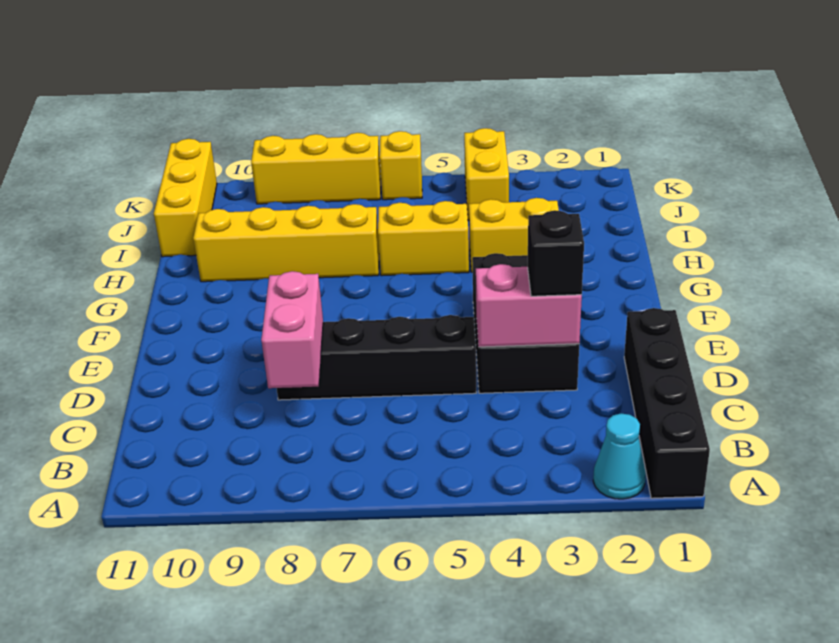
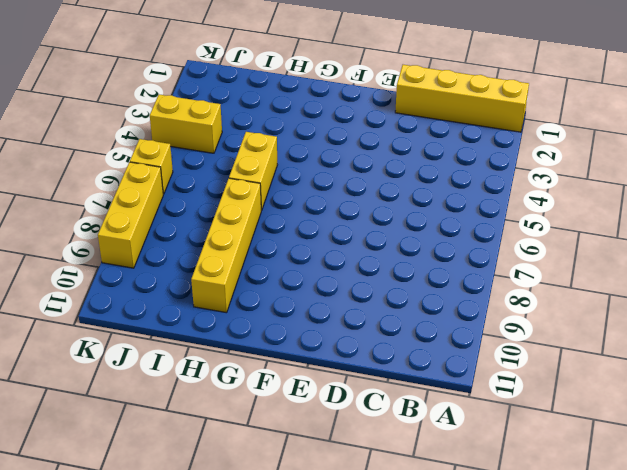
yellow 1x4 brick [395,65,529,132] -> black 1x4 brick [624,308,710,498]
none -> cyan 1x1 cone [593,413,646,499]
none -> black 2x3 brick [472,253,579,393]
none -> black 1x4 brick [277,315,476,400]

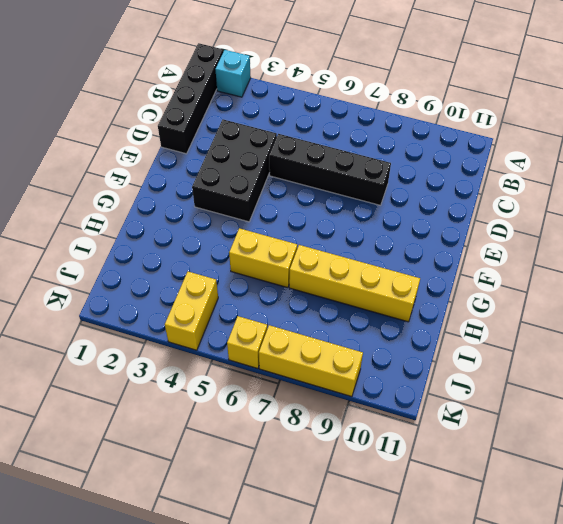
cyan 1x1 brick [215,50,251,97] -> cyan 1x1 cone [593,413,646,499]
none -> yellow 1x2 brick [469,198,559,272]
none -> yellow 1x3 brick [154,139,217,257]
none -> pink 1x2 brick [261,271,323,388]

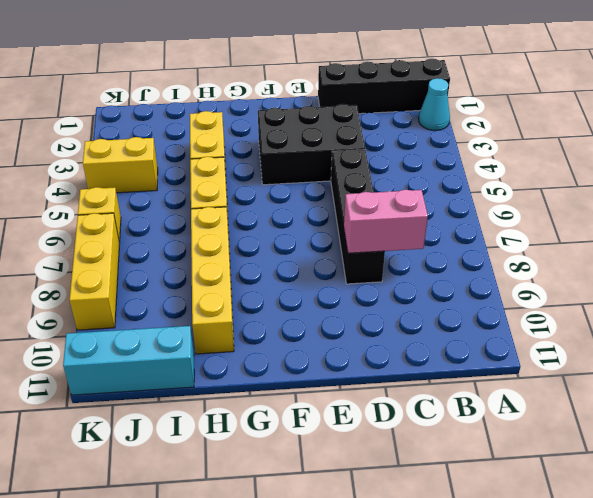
cyan 1x3 brick [63,326,194,395] -> yellow 1x3 brick [154,139,217,257]
none -> pink 1x2 brick [476,264,582,347]
none -> black 1x1 brick [528,210,584,296]

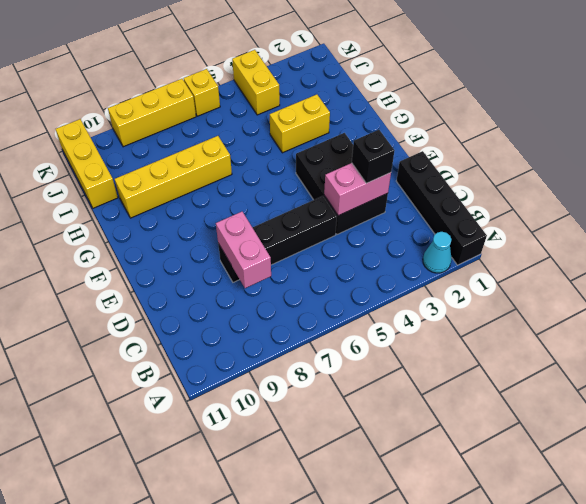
none -> yellow 1x2 brick [378,201,469,276]

